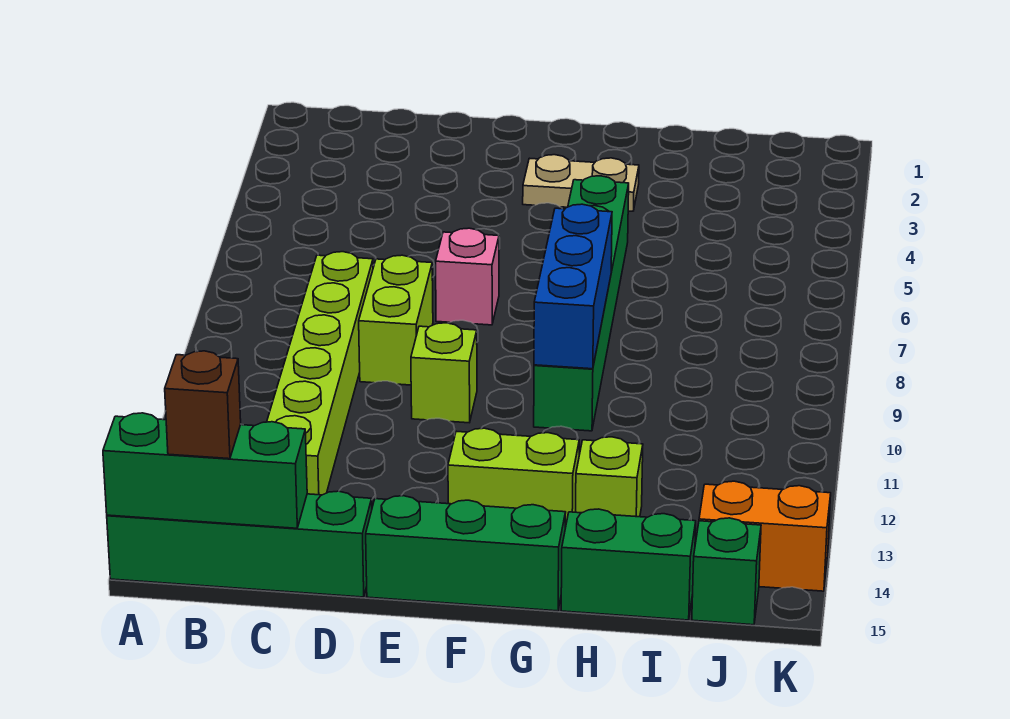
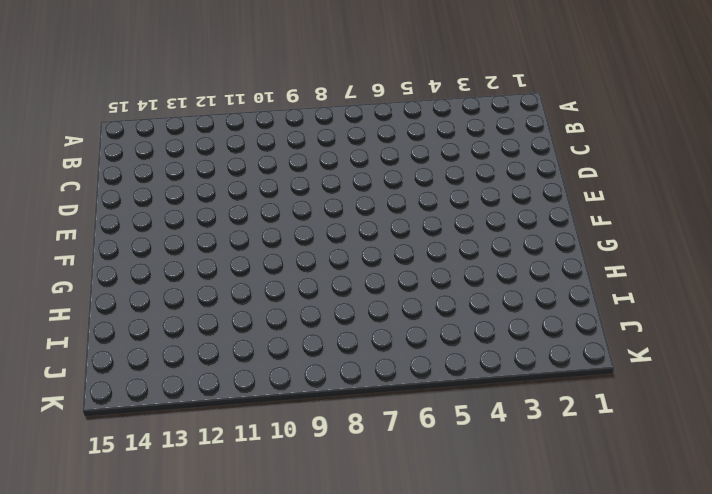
none -> green 1x4 brick [107,491,372,597]
none -> lime 1x6 brick [267,252,373,495]
none -> lime 1x2 brick [359,255,433,385]

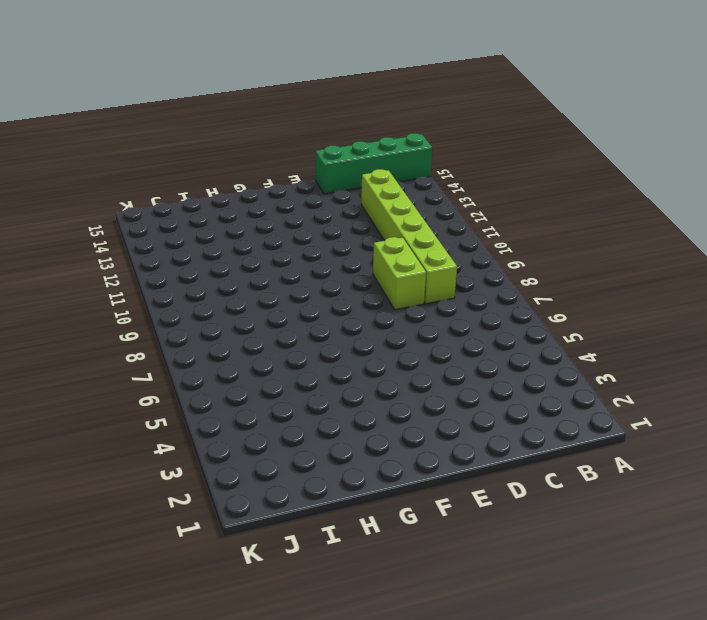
none -> pink 1x1 brick [436,228,499,325]
none -> lime 1x1 brick [411,323,477,423]
none -> green 1x3 brick [366,496,566,611]

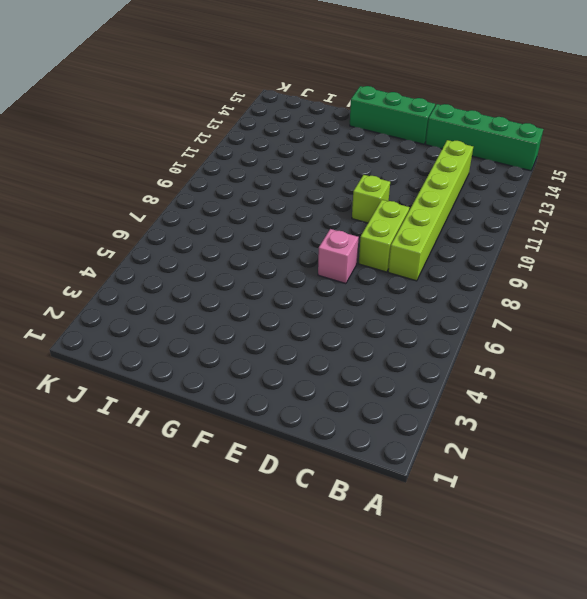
none -> tan 1x2 plate [523,155,639,211]
none -> lime 1x2 brick [448,428,579,528]
none -> green 1x6 brick [534,176,629,431]

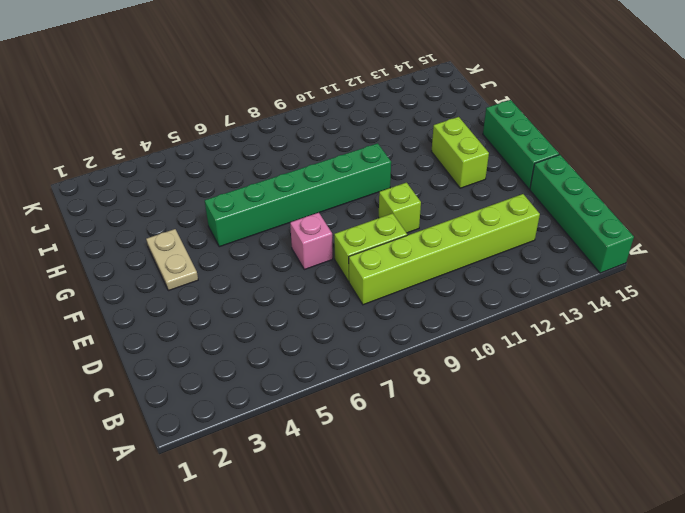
none -> lime 1x1 brick [576,437,643,517]
none -> green 1x2 brick [561,509,696,620]
none -> orange 1x2 brick [699,481,831,591]

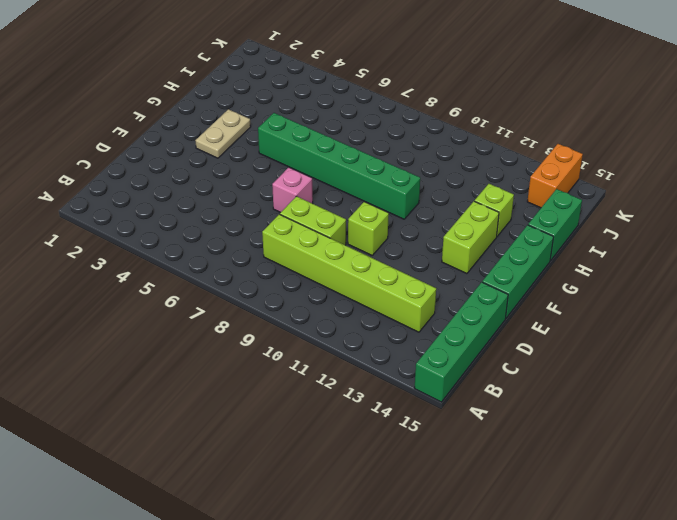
none -> green 1x1 brick [692,518,761,625]
none -> green 1x3 brick [103,413,307,528]
none -> blue 1x3 brick [534,204,612,369]

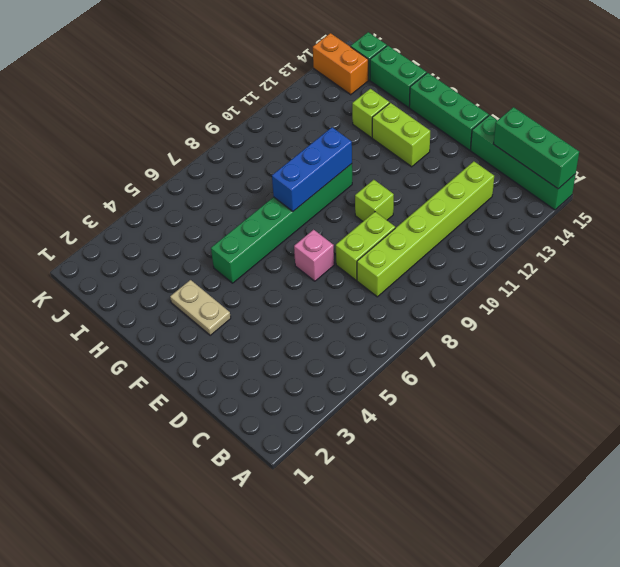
none -> brown 1x1 brick [165,351,241,459]

